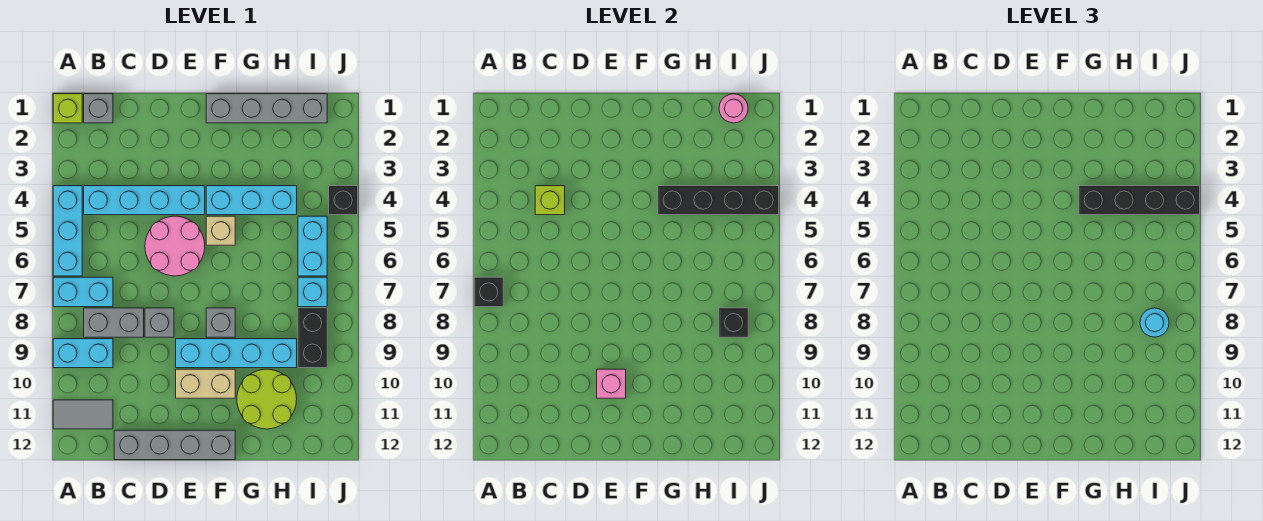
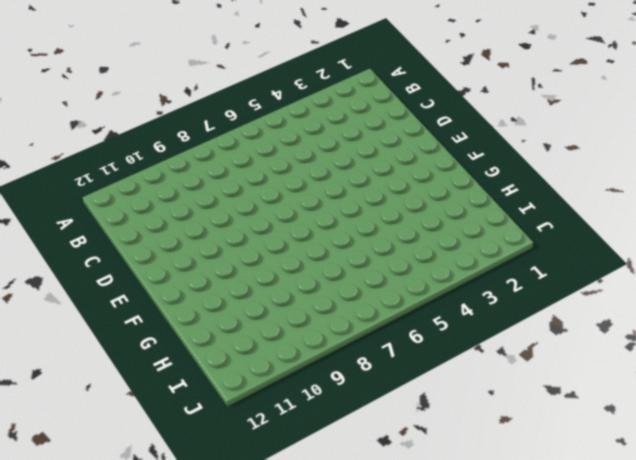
none -> lime 1x1 brick [53,94,82,123]
none -> cyan 1x3 brick [53,186,82,276]
none -> cyan 1x2 brick [53,277,113,307]
none -> cyan 1x2 brick [53,339,113,368]

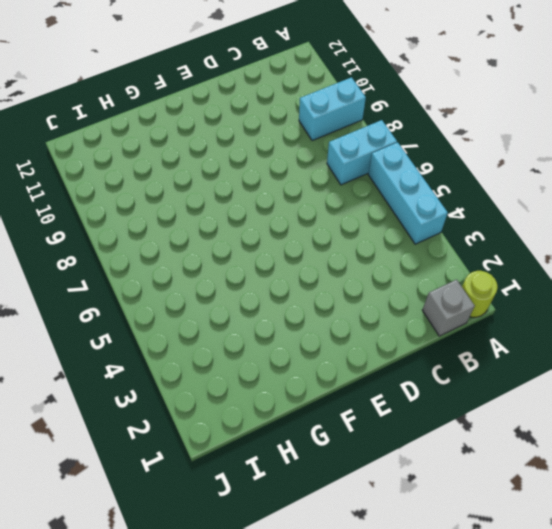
lime 1x1 round brick [462,271,498,317] -> lime 1x1 brick [53,94,82,123]
none -> grey 1x2 tile [53,400,113,429]
none -> cyan 1x4 brick [84,186,205,215]
none -> grey 1x2 brick [84,308,144,337]
none -> grey 1x4 brick [114,430,235,460]

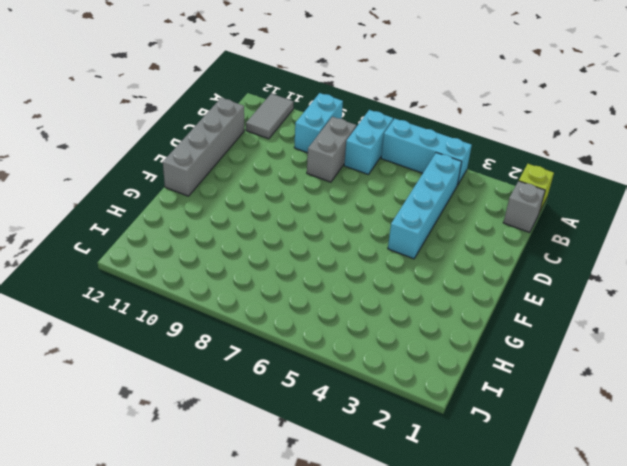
none -> pink 2x2 round brick [145,216,205,276]
none -> grey 1x1 brick [145,308,174,337]
none -> cyan 1x4 brick [176,339,297,368]
none -> tan 1x2 brick [176,369,235,398]

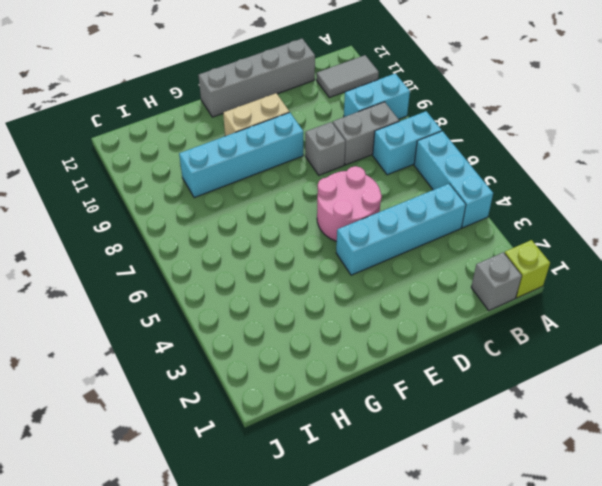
none -> grey 1x4 brick [206,94,327,123]
none -> cyan 1x3 brick [206,186,297,215]
none -> tan 1x1 brick [206,216,235,245]
none -> grey 1x1 brick [206,308,235,337]

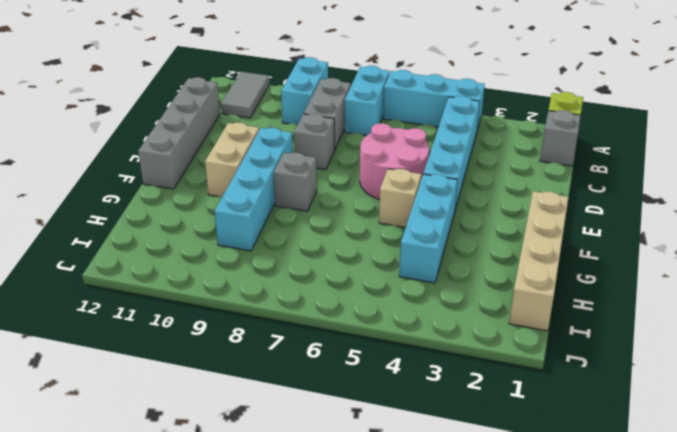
tan 1x4 brick [509,191,568,331] -> grey 1x4 brick [206,94,327,123]
none -> lime 2x2 round brick [237,369,297,429]
none -> cyan 1x2 brick [298,216,327,276]
none -> cyan 1x1 brick [298,277,327,307]
none -> black 1x2 brick [298,308,327,368]

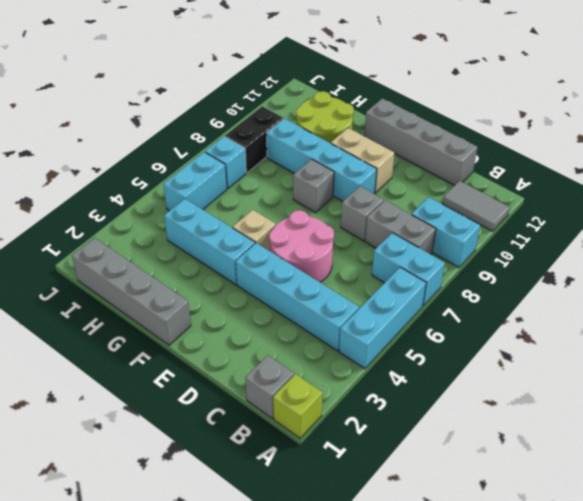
none -> black 1x1 brick [329,186,358,215]
none -> black 1x1 brick [474,277,503,307]
none -> lime 1x1 brick [535,186,565,215]
none -> pink 1x1 brick [597,369,626,398]

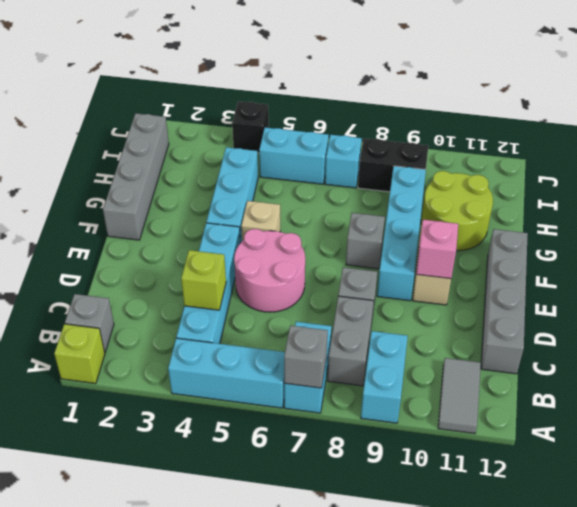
grey 1x1 brick [284,326,328,388] -> black 1x1 brick [474,277,503,307]
none -> black 1x4 brick [658,186,779,215]
none -> pink 1x1 round brick [719,94,748,123]
none -> black 1x1 brick [719,308,748,337]
none -> black 1x4 brick [1079,186,1200,215]

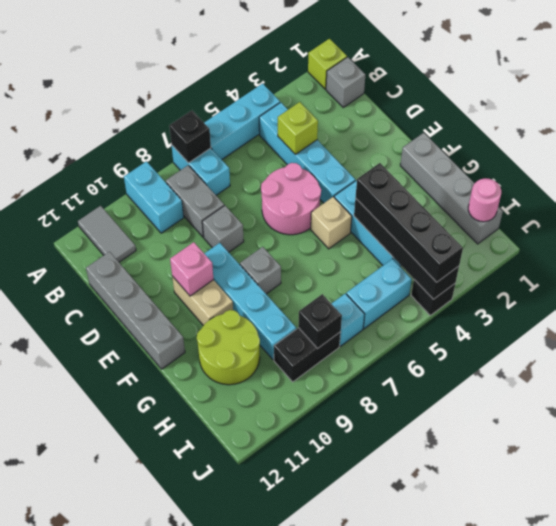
none -> cyan 1x1 round brick [1140,308,1169,337]

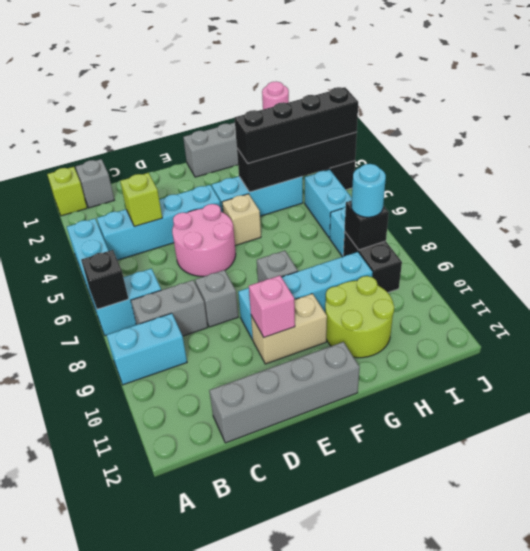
none -> grey 1x2 tile [53,400,113,429]

